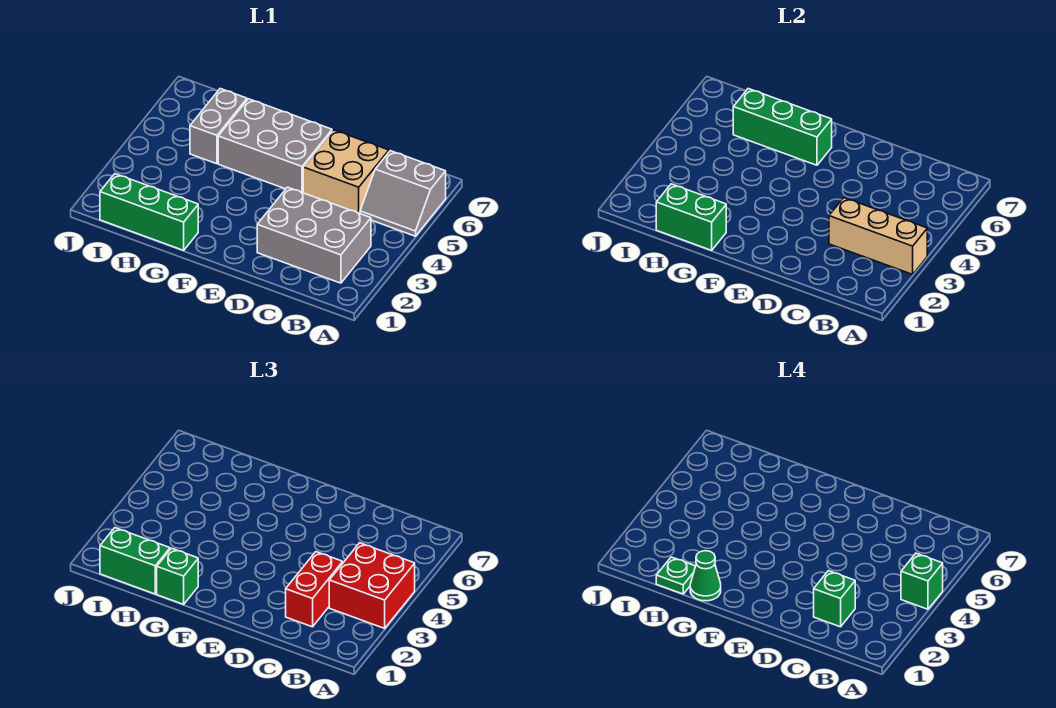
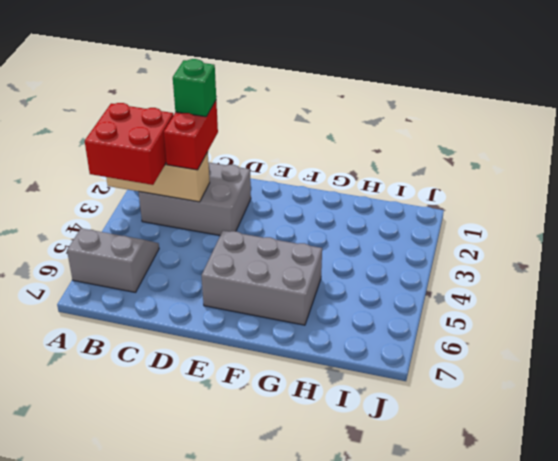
none -> tan 2x2 brick [303,130,389,214]
none -> green 1x3 brick [100,174,198,250]
none -> grey 1x2 brick [190,89,247,164]

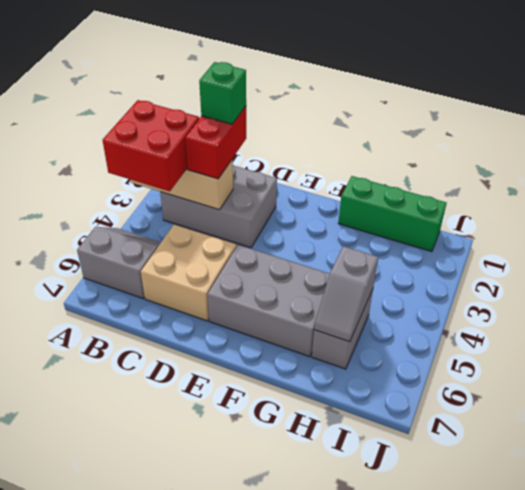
grey 1x2 slope [314,246,378,342] -> green 1x3 brick [733,89,832,165]
none -> green 1x2 brick [656,184,726,250]
none -> green 1x1 brick [157,548,198,604]
none -> green 1x2 brick [100,528,170,594]

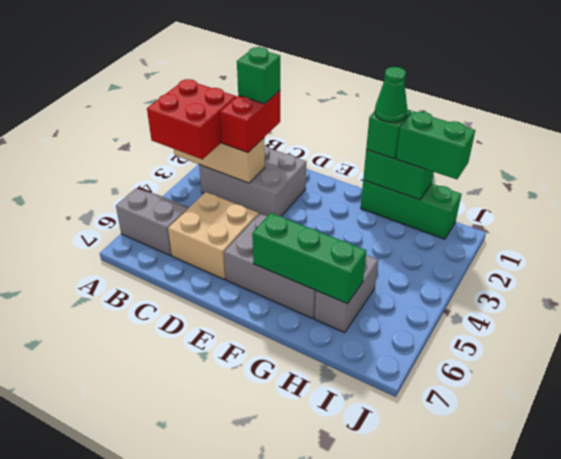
none -> green 1x1 brick [901,553,943,609]
none -> green 1x1 plate [656,557,695,594]

